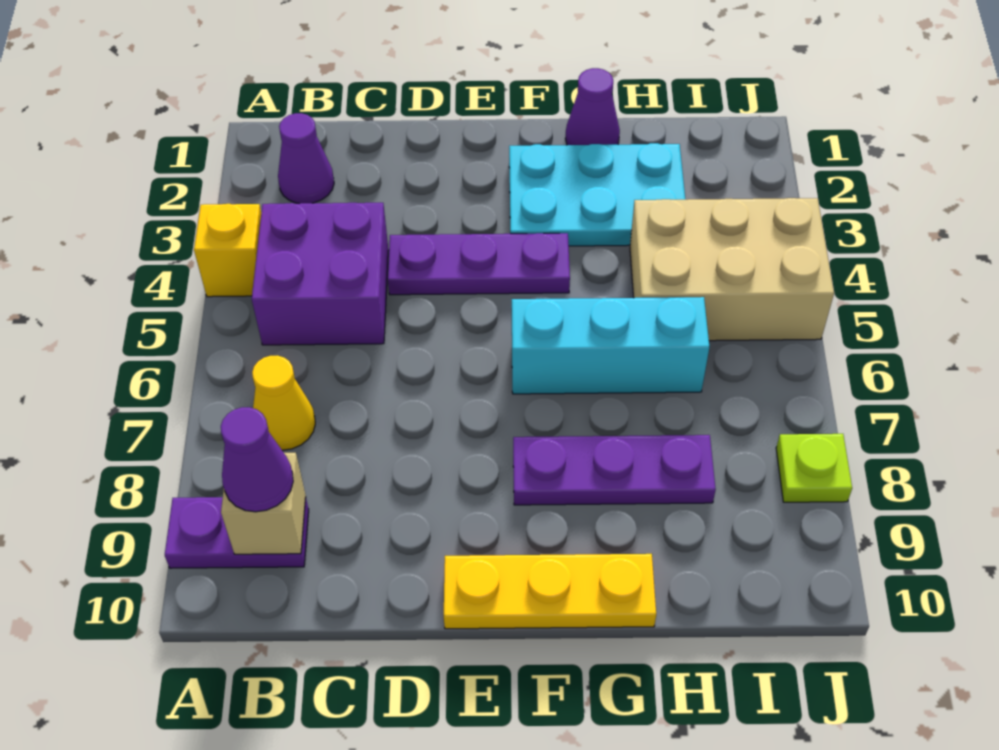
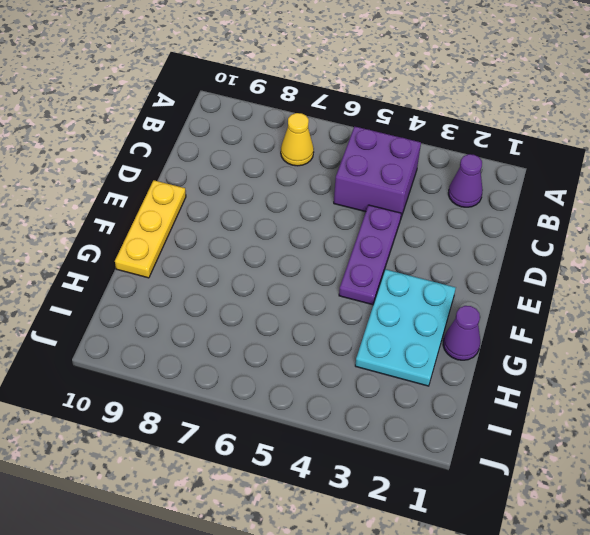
none -> yellow 1x1 brick [194,204,261,297]
none -> purple 1x2 plate [165,497,309,568]
none -> cyan 1x3 brick [512,297,709,394]

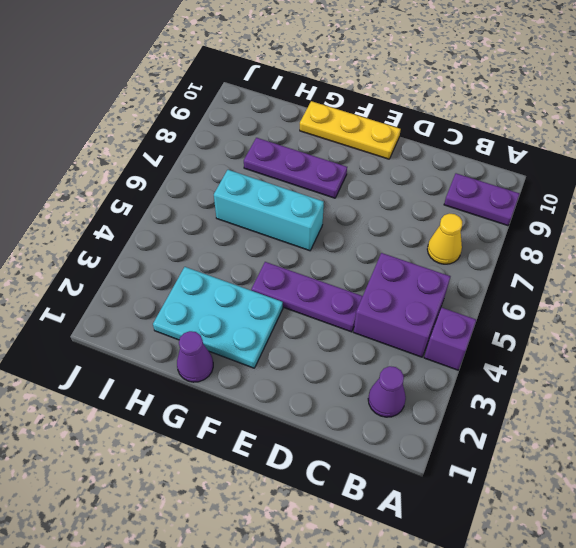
purple 1x1 brick [424,307,476,370] -> yellow 1x1 brick [194,204,261,297]
none -> tan 2x3 brick [630,198,834,341]
none -> lime 1x1 plate [776,434,852,502]
none -> tan 1x1 brick [221,453,306,554]

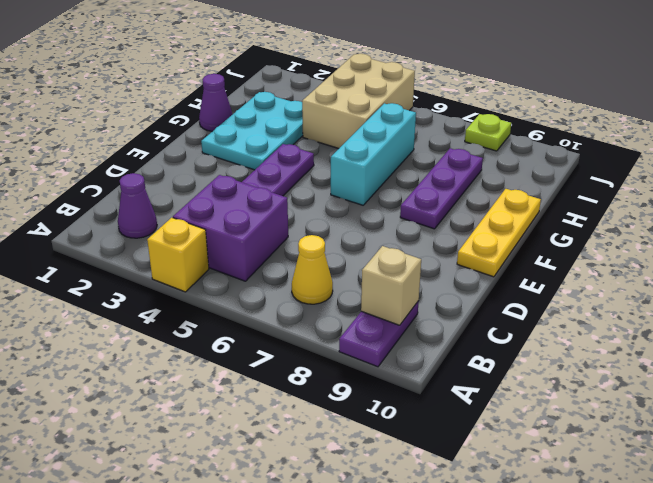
none -> purple 1x1 cone [221,407,293,512]

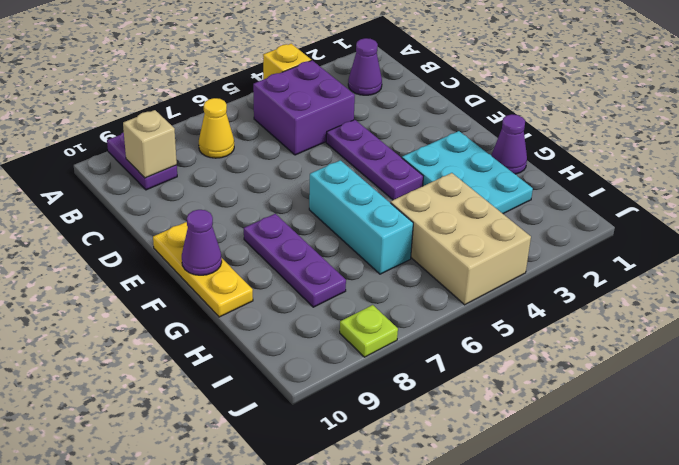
purple 1x1 cone [182,210,222,275] -> purple 1x1 cone moved to [221,407,293,512]

